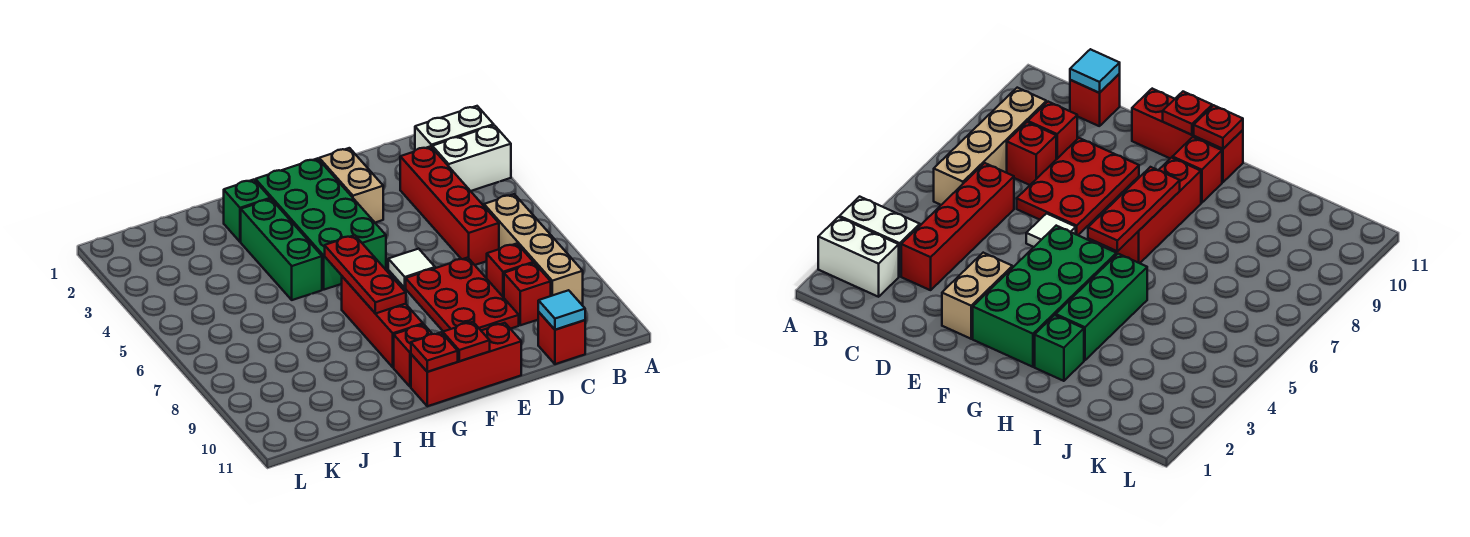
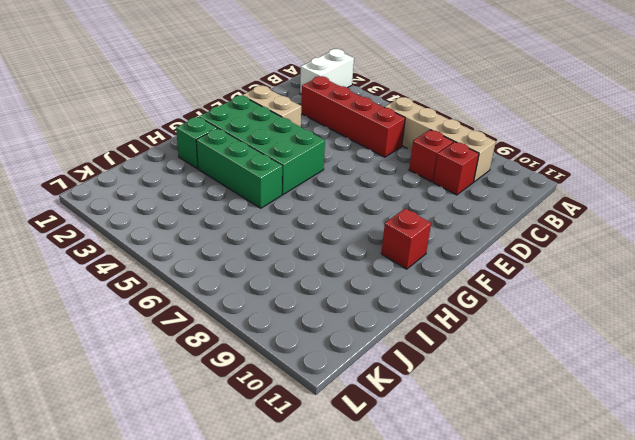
none -> white 1x2 brick [432,125,511,191]
none -> red 1x1 brick [538,312,585,364]
none -> red 2x3 plate [406,258,519,331]

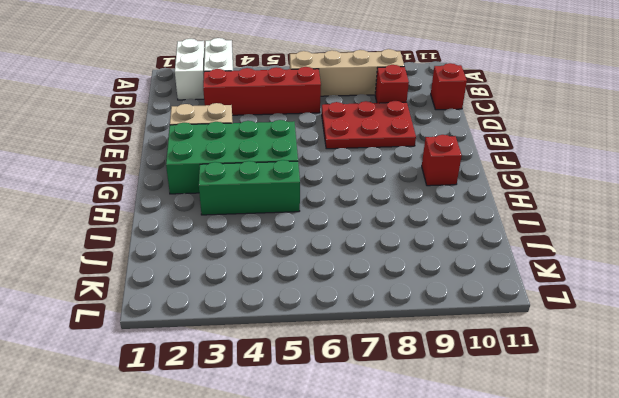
none -> red 1x1 brick [487,244,533,298]
none -> white 1x1 tile [388,249,435,288]
none -> red 1x3 brick [411,323,521,406]

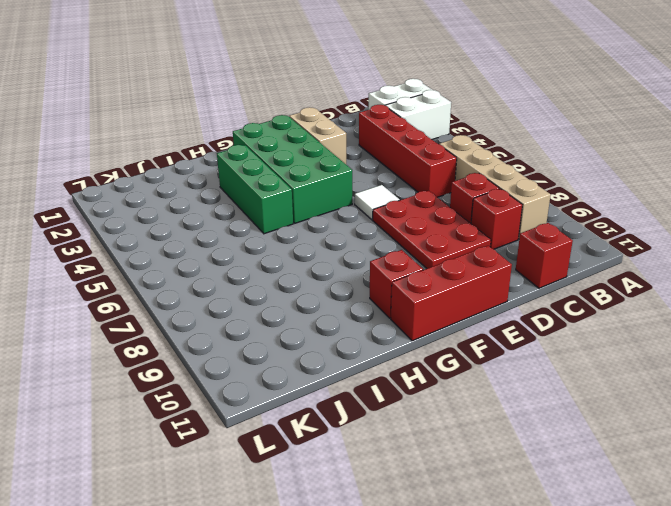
none -> red 1x3 brick [342,277,423,367]
none -> green 1x1 brick [224,180,270,242]
none -> cyan 1x1 tile [538,290,585,330]

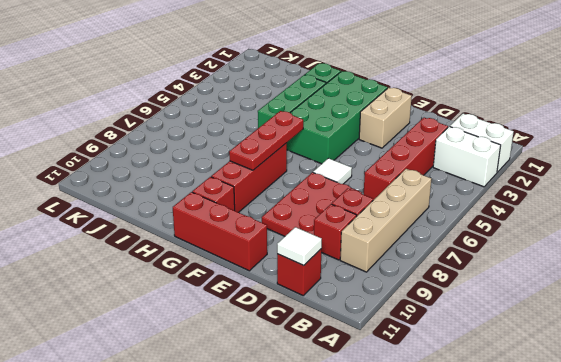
white 1x1 tile [277,227,322,266] -> cyan 1x1 tile [538,290,585,330]
none -> red 1x1 plate [443,322,490,361]
none -> red 1x1 plate [411,332,458,372]

